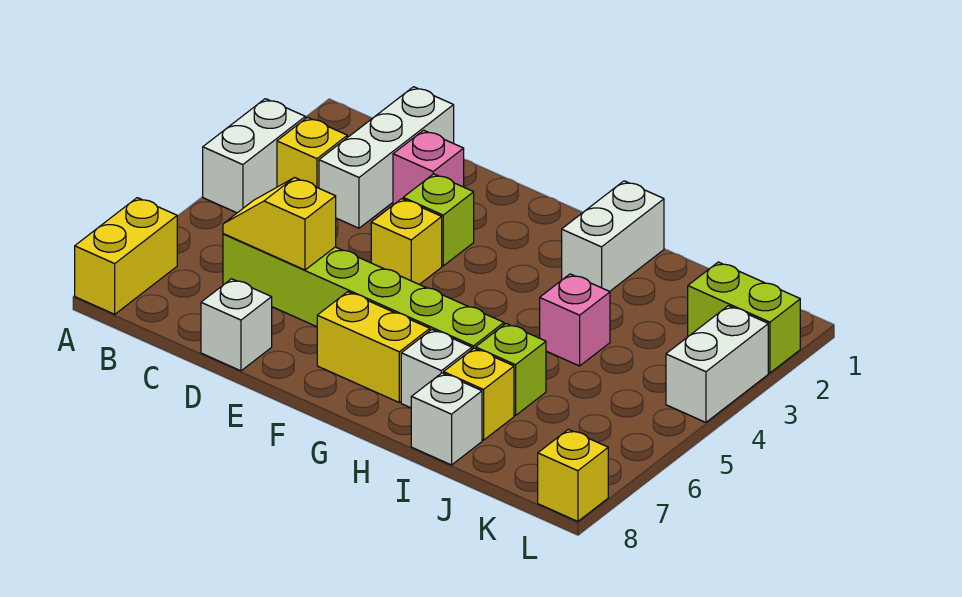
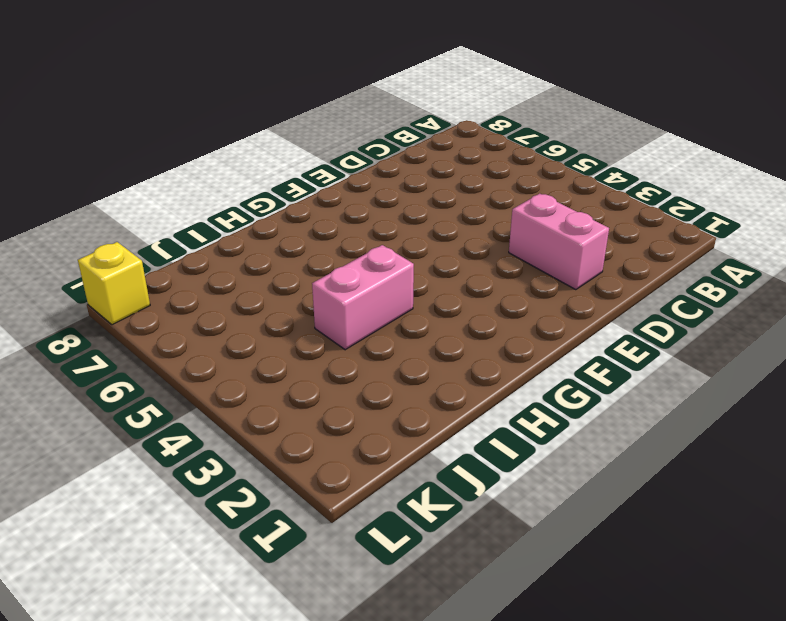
pink 1x2 brick [509,194,609,290] -> pink 1x1 brick [393,130,464,205]
pink 1x2 brick [312,245,414,350] -> pink 1x1 brick [540,274,610,366]
none -> white 1x2 brick [203,99,305,213]
none -> yellow 1x2 brick [75,198,177,314]
none -> yellow 1x1 brick [277,117,347,188]

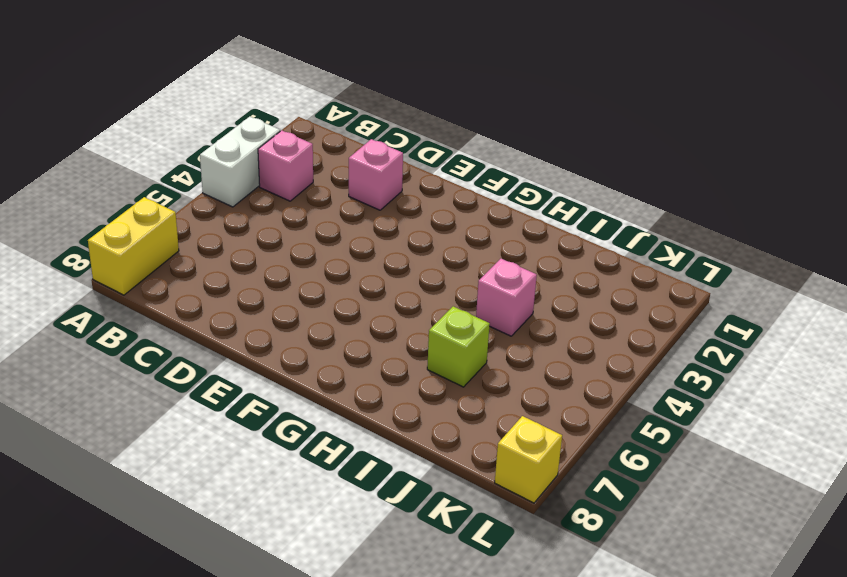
pink 1x1 brick [258,130,313,201] -> yellow 1x1 brick [277,117,347,188]
none -> white 1x3 brick [319,87,454,228]
none -> lime 1x6 brick [223,234,504,349]
none -> white 1x1 brick [201,279,272,371]

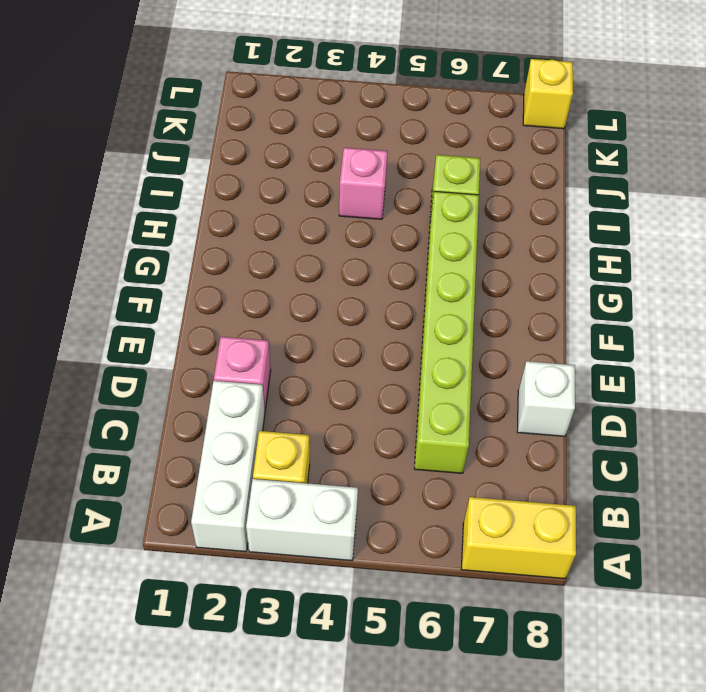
white 1x3 brick [191,381,265,552] -> white 1x3 brick turned to [319,87,454,228]
none -> lime 1x1 brick [403,174,474,266]
none -> yellow 1x1 brick [371,199,442,285]
none -> yellow 1x2 brick [317,292,430,402]

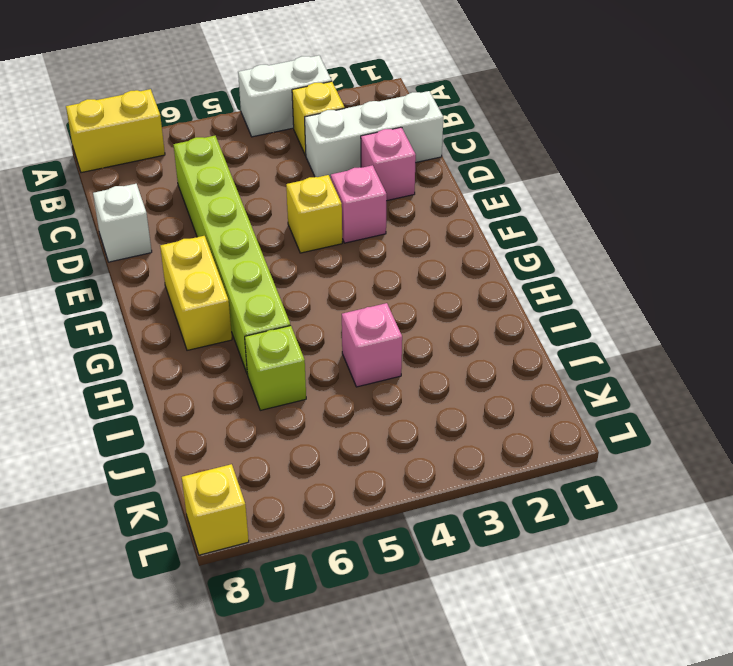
pink 1x1 brick [331,165,387,243] -> lime 1x1 brick [403,174,474,266]
none -> white 1x2 brick [562,181,664,291]
none -> white 1x1 brick [401,330,472,408]
none -> yellow 1x1 brick [444,348,514,440]

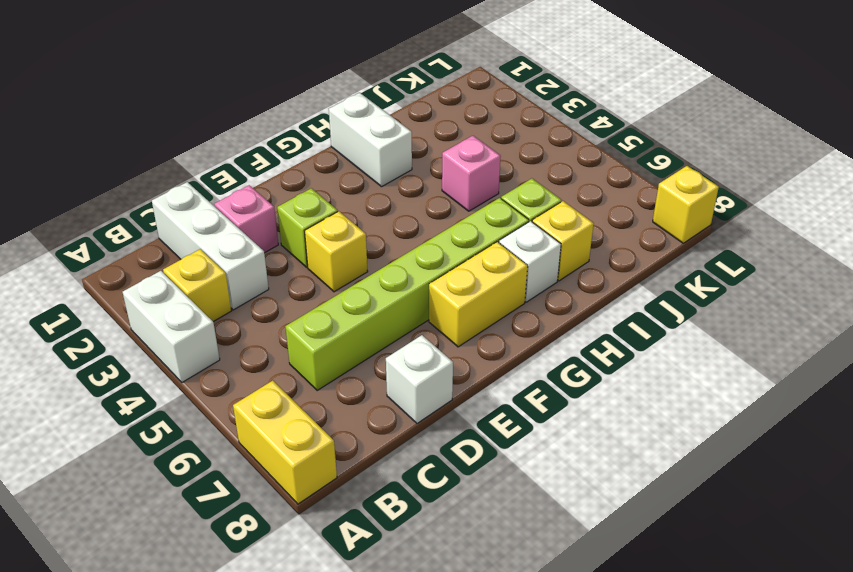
none -> white 1x1 brick [411,373,482,465]
none -> lime 1x2 brick [688,262,800,373]
none -> white 1x2 brick [666,306,768,422]

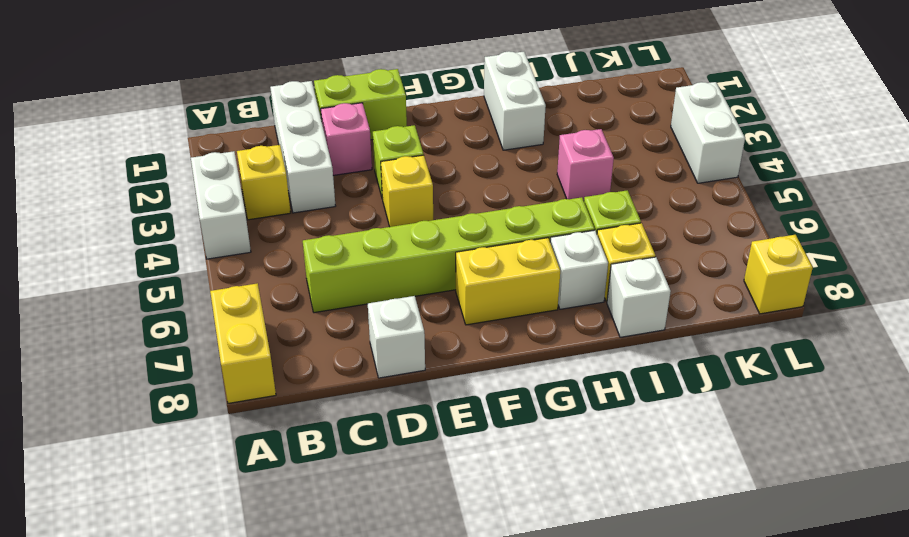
lime 1x2 brick [314,69,407,140] -> lime 1x2 brick moved to [688,262,800,373]
none -> yellow 1x2 slope [223,178,336,270]

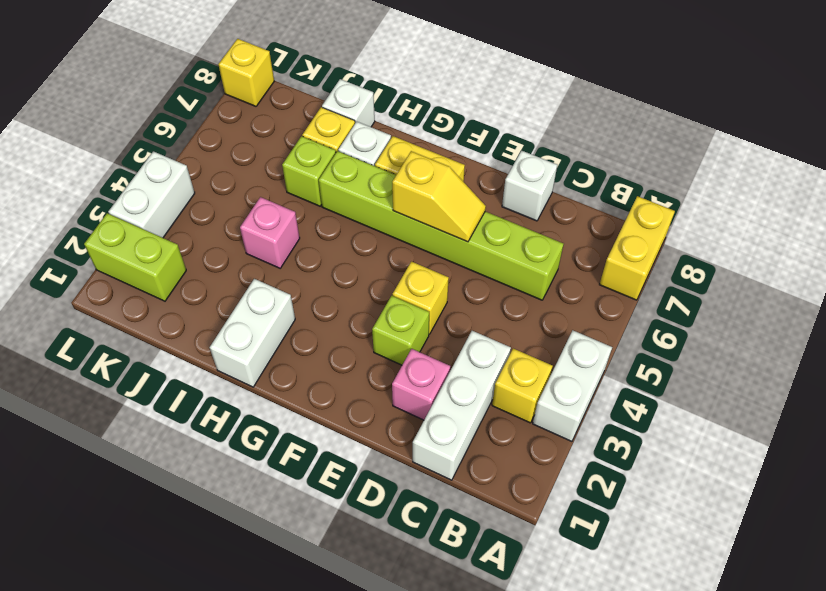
yellow 1x2 slope [392,151,486,242] -> yellow 1x2 slope moved to [223,178,336,270]

